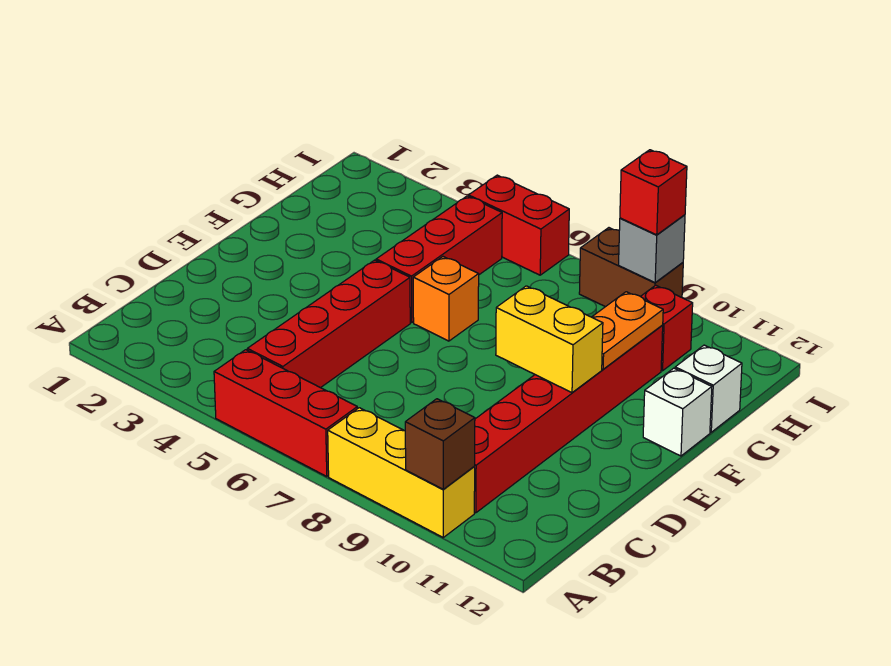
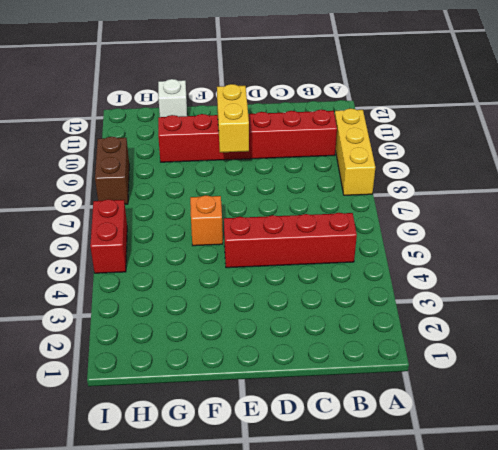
none -> red 1x3 brick [214,350,357,476]
none -> red 1x3 brick [376,196,502,323]
none -> white 1x1 brick [643,368,712,456]

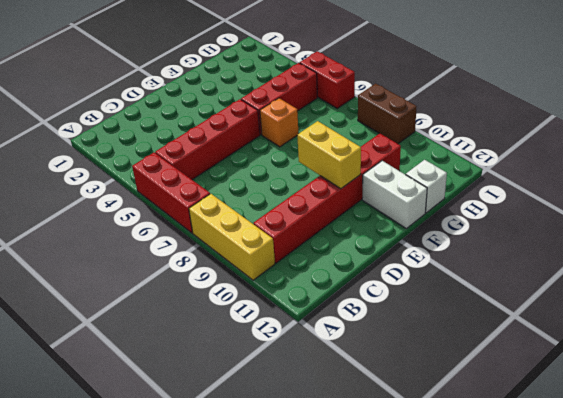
white 1x2 brick [362,161,427,229] -> white 1x1 brick [643,368,712,456]
none -> red 1x1 brick [641,285,693,371]
none -> brown 1x1 brick [405,399,475,489]
none -> orange 1x2 plate [592,292,663,369]

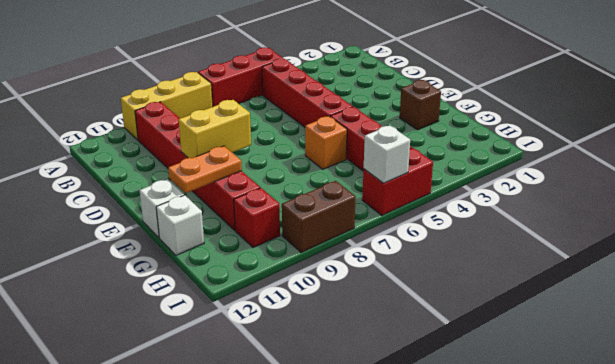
brown 1x1 brick [399,80,441,130] -> brown 1x1 brick moved to [405,399,475,489]
orange 1x2 plate [168,146,242,193] -> orange 1x2 plate turned to [592,292,663,369]
white 1x1 brick [364,125,410,183] -> none
none -> grey 1x1 brick [619,215,685,283]
none -> red 1x1 brick [620,150,687,235]

